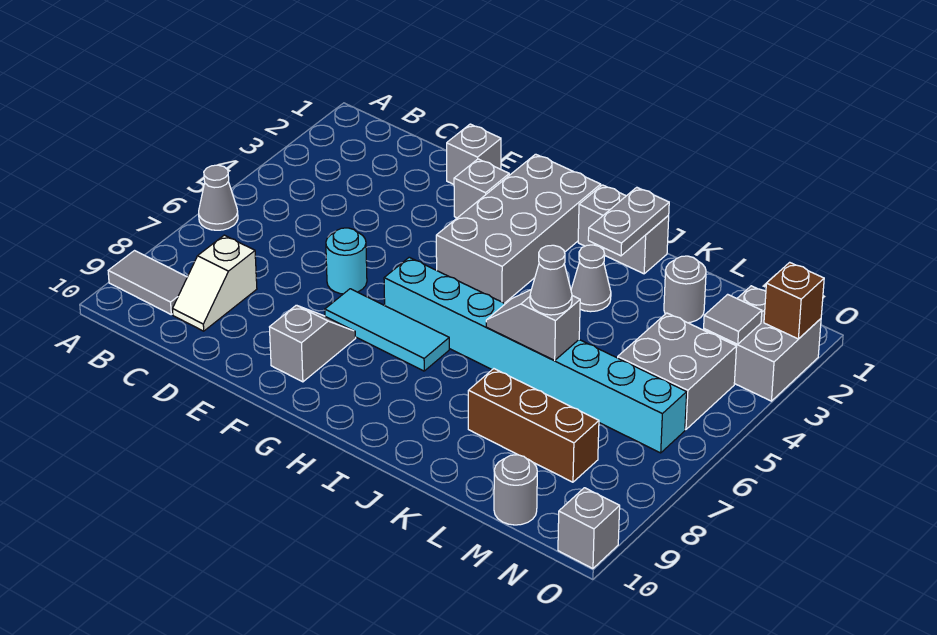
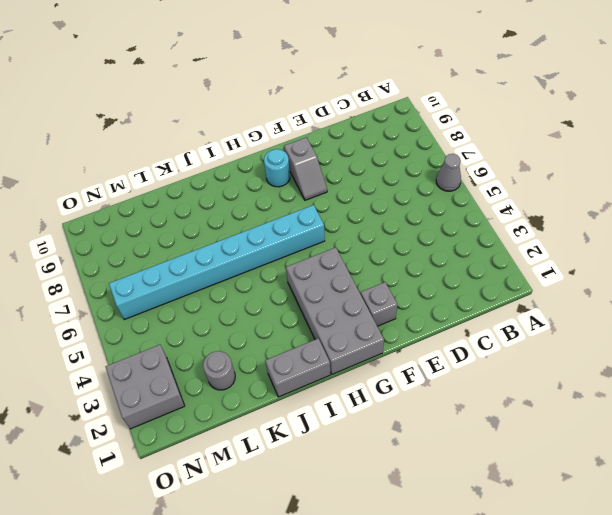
cyan 1x1 round brick [264,149,290,187] -> cyan 1x1 round brick moved to [326,228,367,294]
none -> grey 1x2 tile [108,251,187,314]
none -> white 1x2 slope [173,235,257,331]
none -> grey 1x1 brick [447,124,501,184]

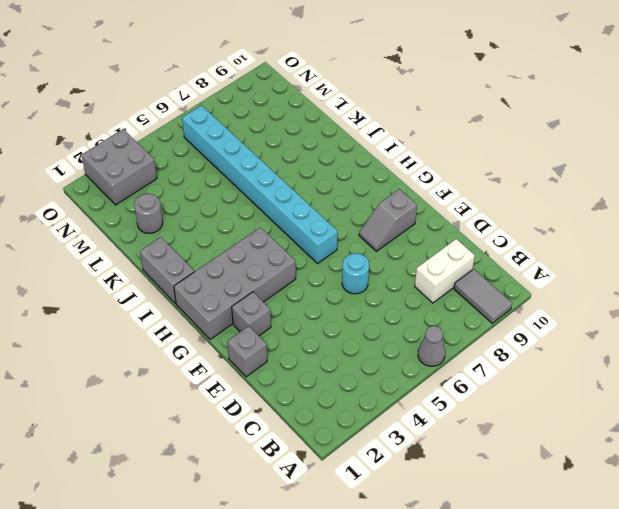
white 1x2 brick [415,239,475,303] -> white 1x2 slope [173,235,257,331]
none -> cyan 1x3 tile [325,289,449,371]
none -> grey 1x1 cone [571,245,611,312]
none -> brown 1x3 brick [468,369,599,482]

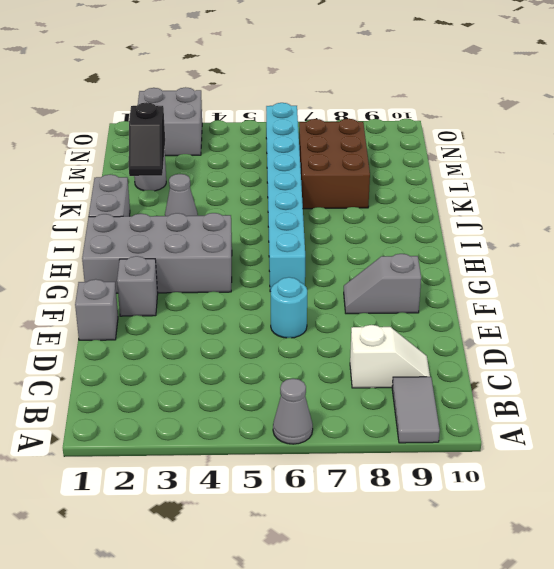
black 1x2 slope [129,102,165,176] -> none
brown 2x3 brick [299,119,370,209] -> brown 1x3 brick [468,369,599,482]
none -> cyan 1x3 tile [325,289,449,371]
none -> grey 2x2 brick [618,313,737,430]
none -> grey 1x1 round brick [494,455,537,525]

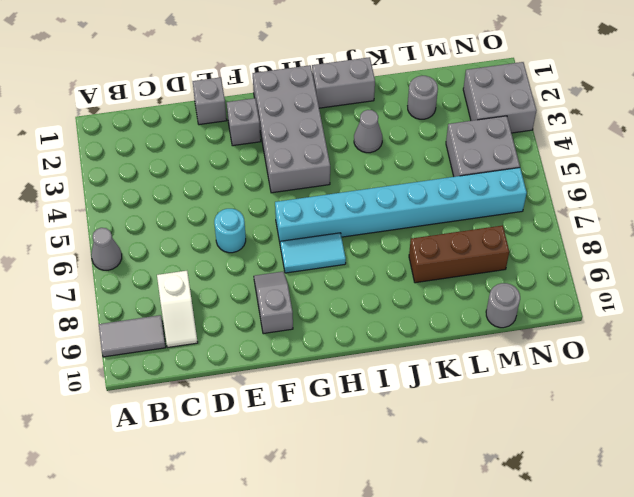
cyan 1x2 tile [280,233,346,273] -> cyan 1x3 tile [325,289,449,371]
none -> grey 1x1 brick [558,488,620,569]
none -> grey 1x2 plate [588,187,669,256]
none -> grey 1x2 slope [486,290,580,361]

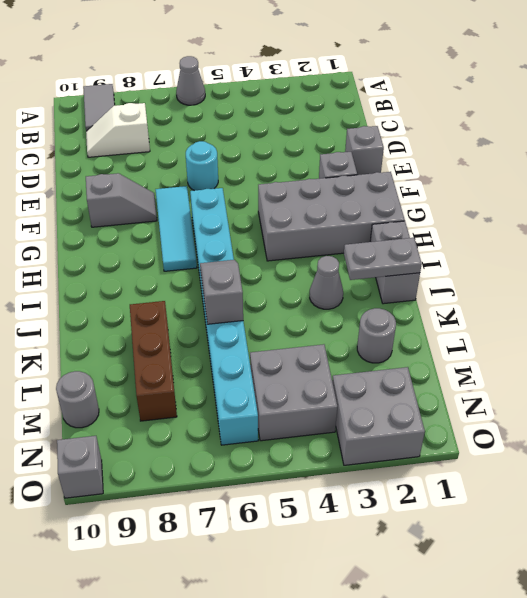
none -> grey 1x1 tile [704,294,762,344]
none -> brown 1x1 brick [764,262,824,339]
none -> grey 1x1 cone [530,245,572,315]

